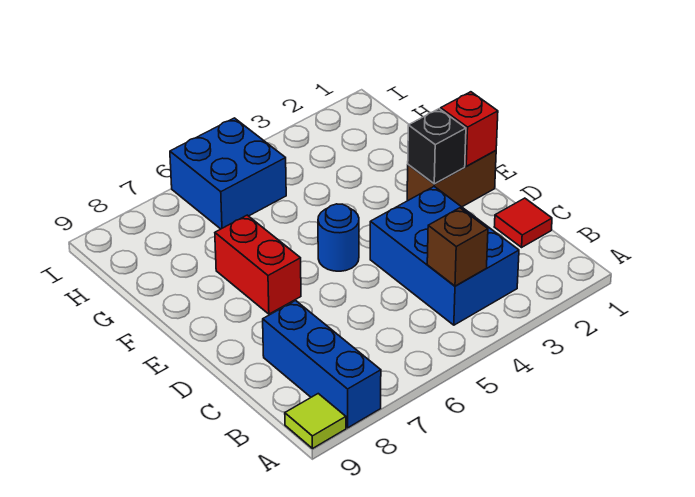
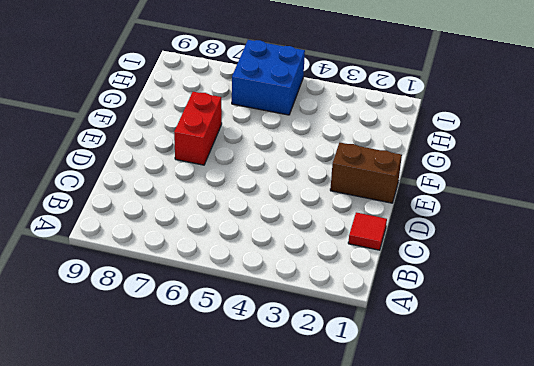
none -> blue 1x3 brick [263,301,381,428]
none -> lime 1x1 tile [285,394,346,448]

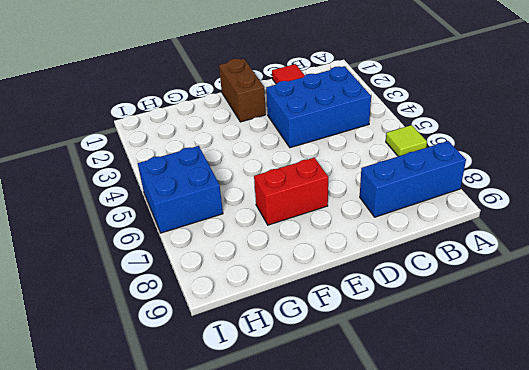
lime 1x1 tile [386,125,427,156] -> lime 1x1 tile moved to [285,394,346,448]
none -> blue 1x1 round brick [318,204,359,271]
none -> brown 1x1 brick [427,208,488,286]

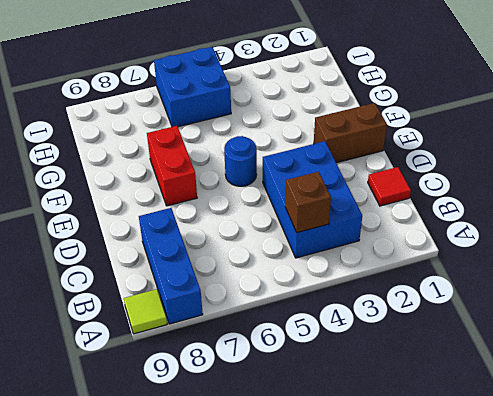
none -> red 1x1 brick [441,92,498,166]
none -> black 1x1 brick [408,109,466,184]

